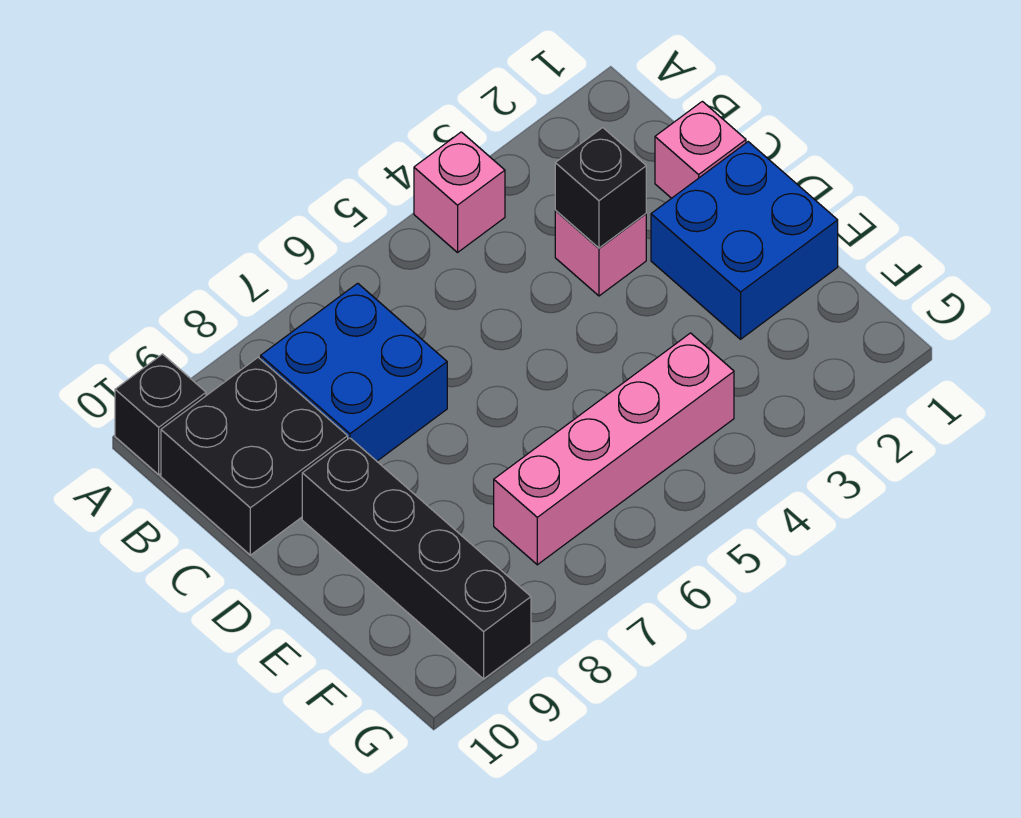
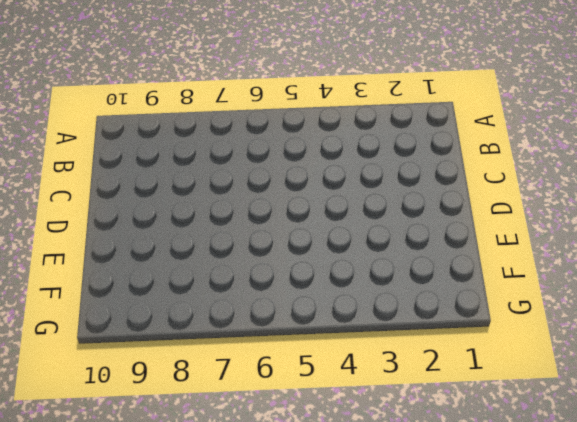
none -> pink 1x1 brick [414,132,505,252]
none -> black 1x1 brick [115,354,206,475]

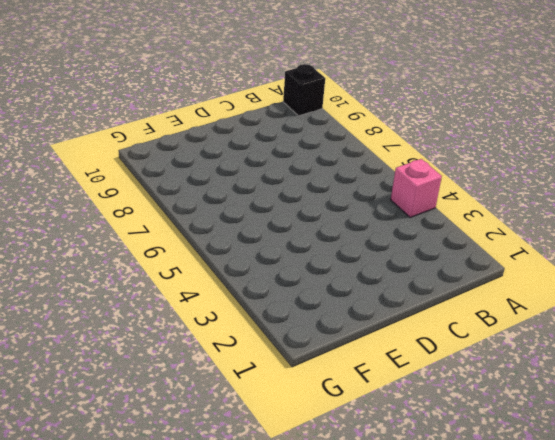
none -> blue 2x2 brick [261,283,447,461]
none -> black 2x2 brick [161,358,348,555]

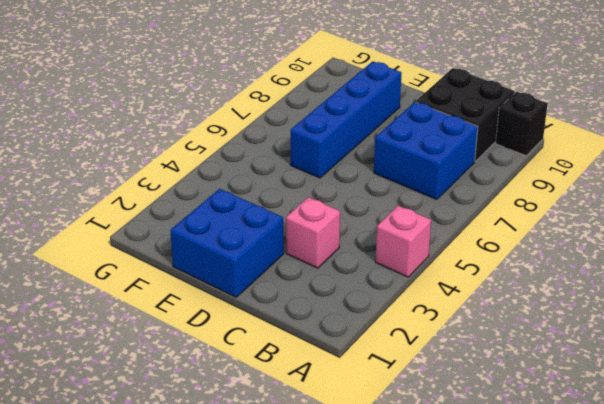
blue 1x4 brick [291,61,402,178] -> black 1x4 brick [302,438,531,679]
none -> pink 1x1 brick [655,101,746,198]
none -> pink 1x4 brick [494,333,734,565]

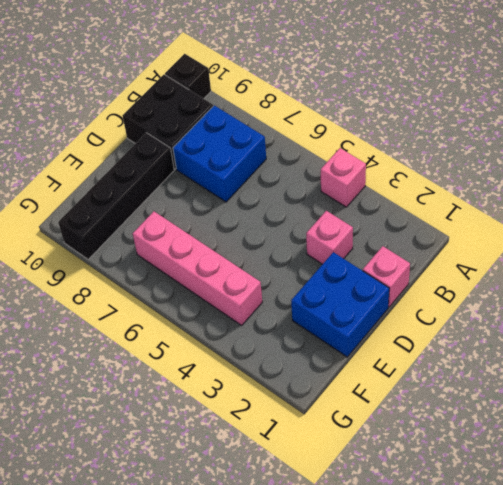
none -> black 1x1 brick [555,128,646,248]

